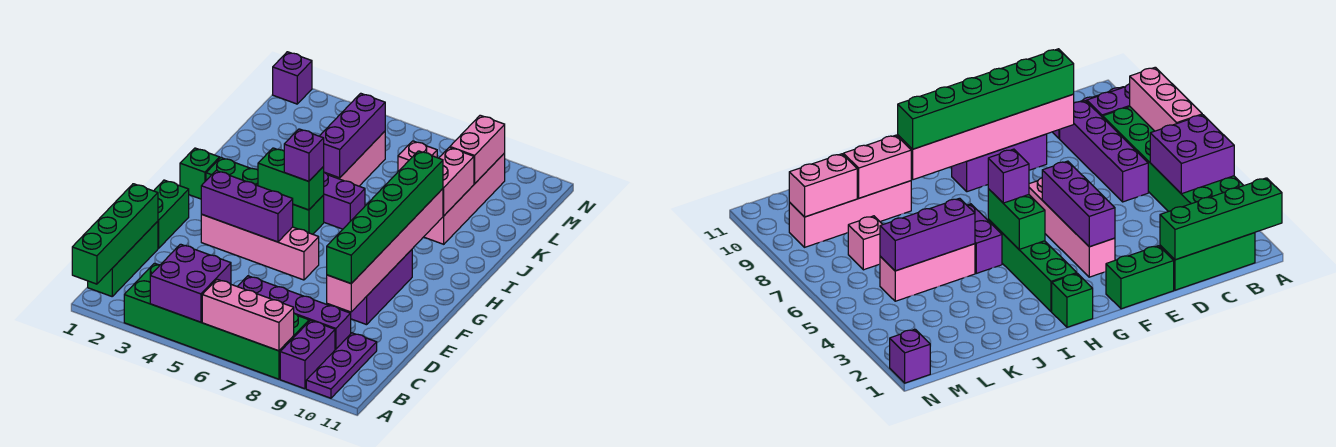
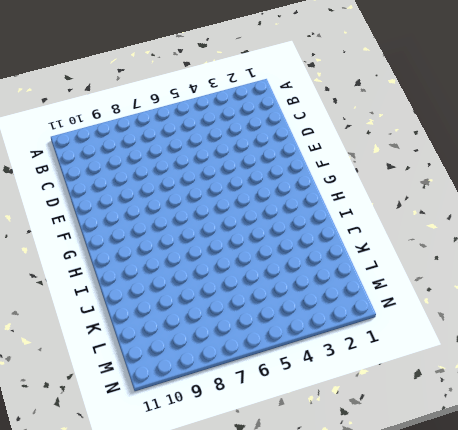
none -> green 2x6 brick [124,263,309,379]
none -> purple 1x2 brick [280,320,335,389]
none -> purple 1x3 plate [306,333,377,398]

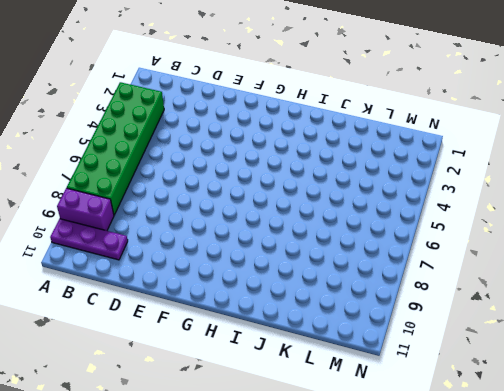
none -> green 1x3 brick [88,221,158,296]
none -> purple 1x4 brick [237,276,351,350]
none -> green 1x2 brick [154,180,189,248]

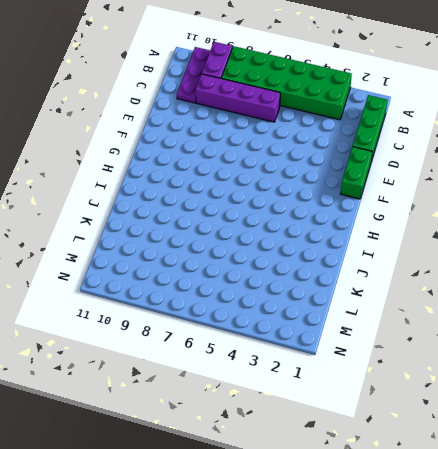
none -> purple 1x3 brick [342,250,412,325]
none -> pink 1x4 brick [201,214,319,280]
none -> green 1x1 brick [180,148,220,199]

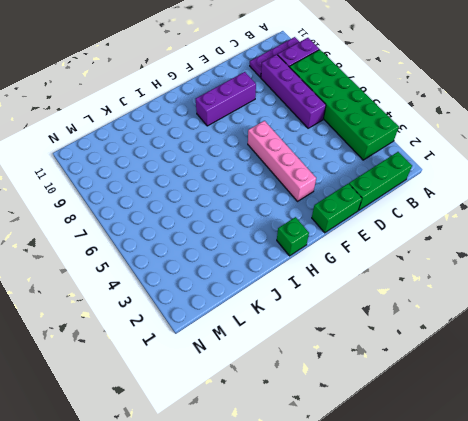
none -> green 1x4 brick [206,158,324,234]
none -> purple 1x2 brick [324,172,365,229]
none -> pink 1x3 brick [326,131,385,186]

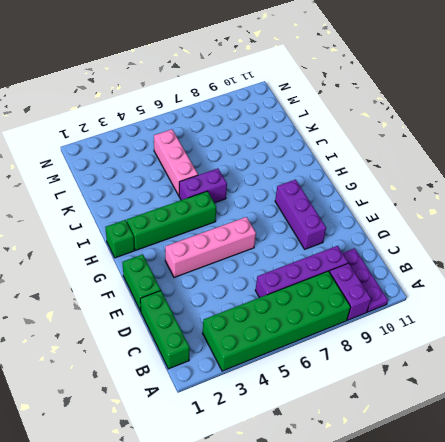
none -> pink 1x4 brick [424,153,505,244]
none -> pink 1x1 brick [398,141,437,171]
none -> purple 1x1 brick [273,52,312,104]

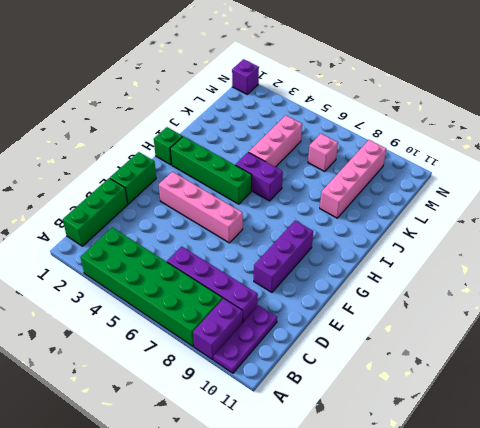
none -> green 1x4 brick [72,184,158,284]
none -> purple 2x2 brick [150,244,231,322]
none -> pink 1x3 brick [202,279,294,351]

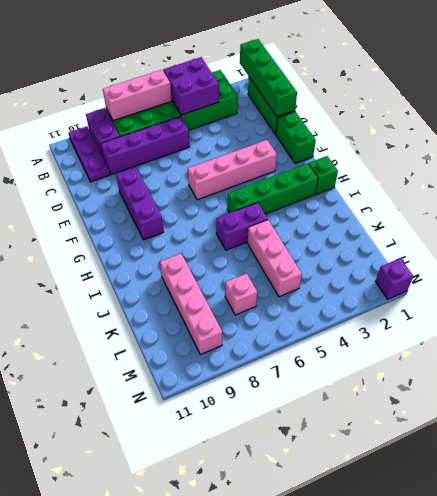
none -> pink 1x6 brick [327,189,443,312]
none -> purple 1x3 brick [201,171,293,242]
none -> green 1x2 brick [258,148,324,210]

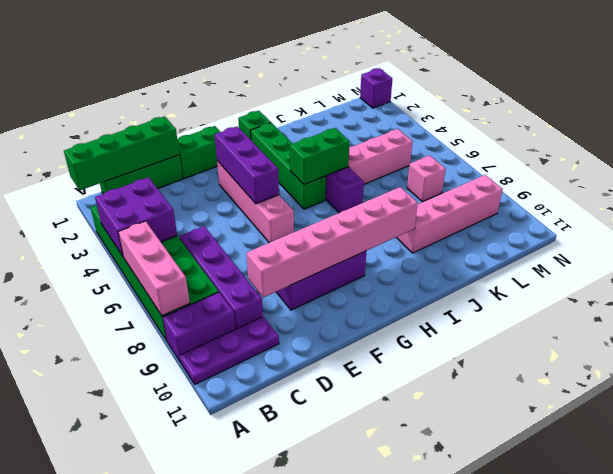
green 1x2 brick [290,128,350,185] -> green 1x2 brick turned to [258,148,324,210]
none -> purple 1x3 brick [320,93,385,178]
none -> pink 1x2 brick [439,147,474,216]
none -> pink 1x2 brick [450,115,505,184]

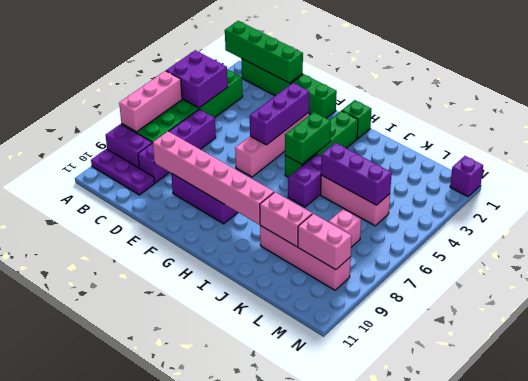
none -> green 1x6 brick [327,151,443,283]
none -> purple 1x1 brick [284,129,324,181]

